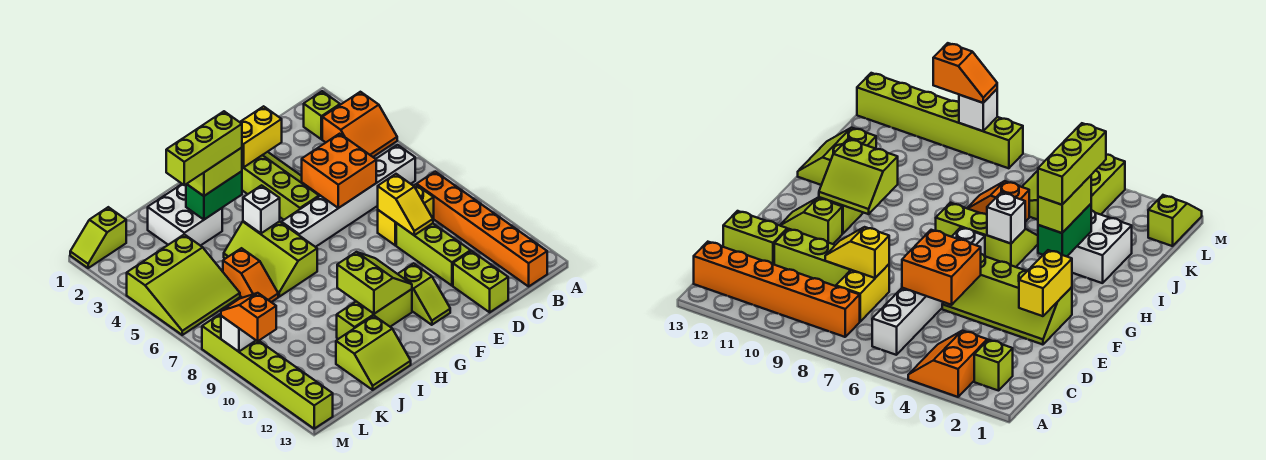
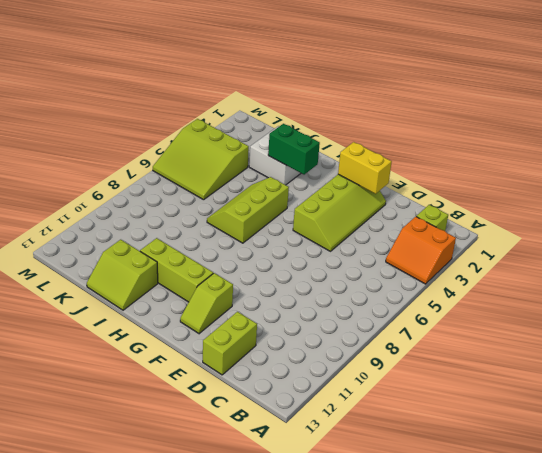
none -> white 1x6 brick [281,145,415,247]
none -> orange 1x6 brick [417,172,547,286]
none -> yellow 1x2 brick [378,184,434,246]

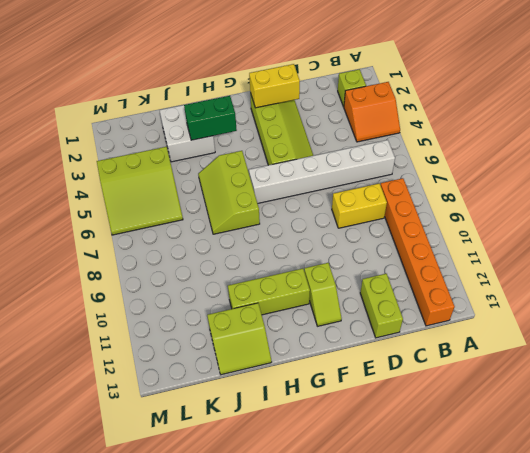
none -> lime 1x3 brick [396,223,471,286]
none -> orange 1x2 slope [223,248,278,302]
none -> lime 1x2 slope [70,207,126,268]

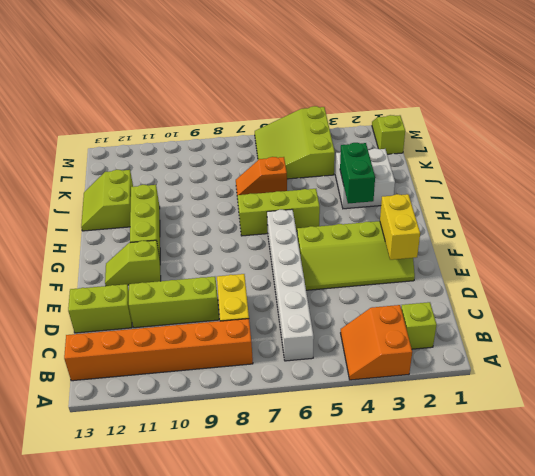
none -> lime 1x6 brick [202,314,333,429]
none -> orange 2x2 brick [302,134,376,208]
none -> yellow 1x2 slope [378,174,433,235]

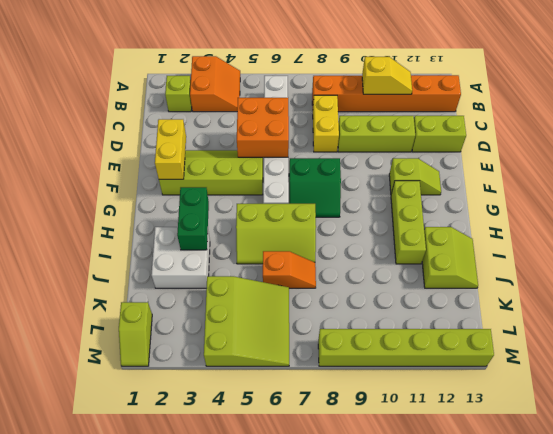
yellow 1x2 slope [362,57,412,94] -> yellow 1x2 slope moved to [378,174,433,235]
green 2x2 slope [289,158,341,217] -> none
none -> lime 2x2 slope [337,252,412,314]
none -> white 1x1 brick [243,185,280,233]
none -> white 1x1 brick [221,316,256,352]

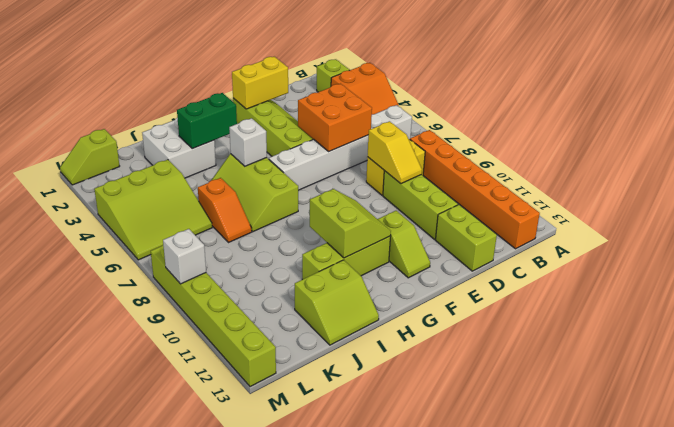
none -> lime 1x2 brick [187,148,242,196]
none -> orange 1x2 slope [221,293,276,341]
none -> lime 1x3 brick [166,111,242,185]

